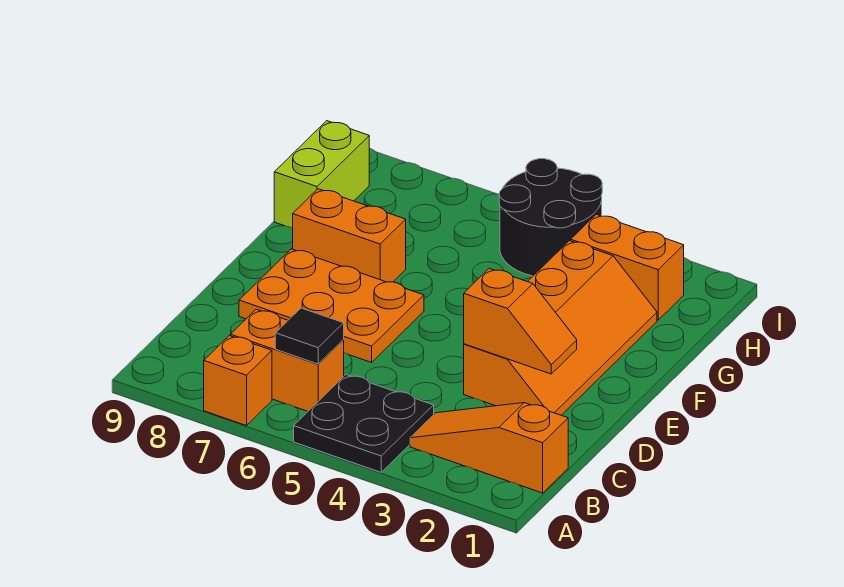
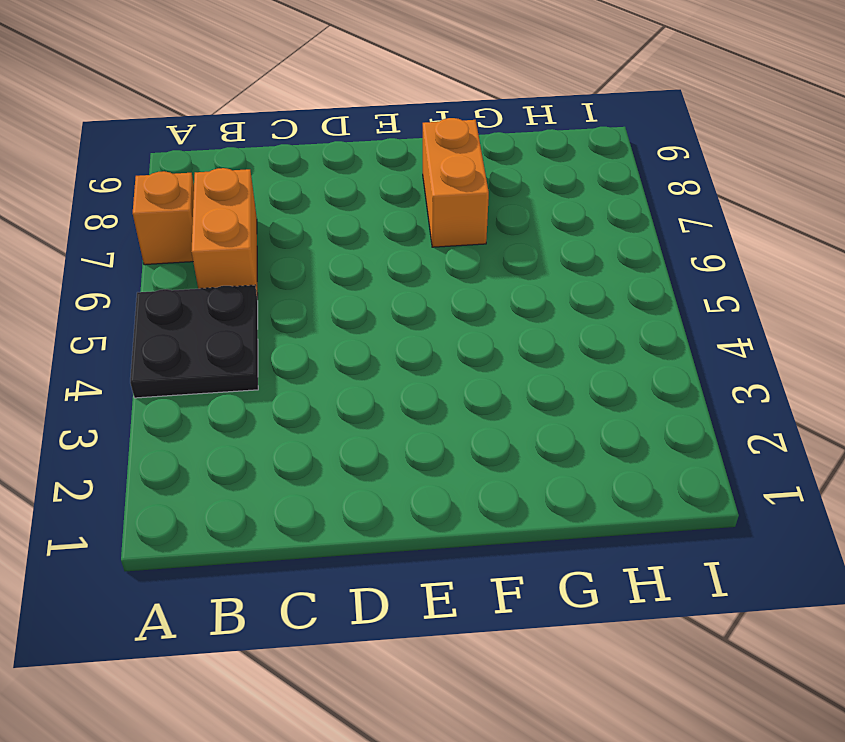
none -> orange 1x3 slope [410,403,568,493]
none -> orange 2x4 slope [464,241,657,415]
none -> orange 2x3 plate [239,249,424,362]

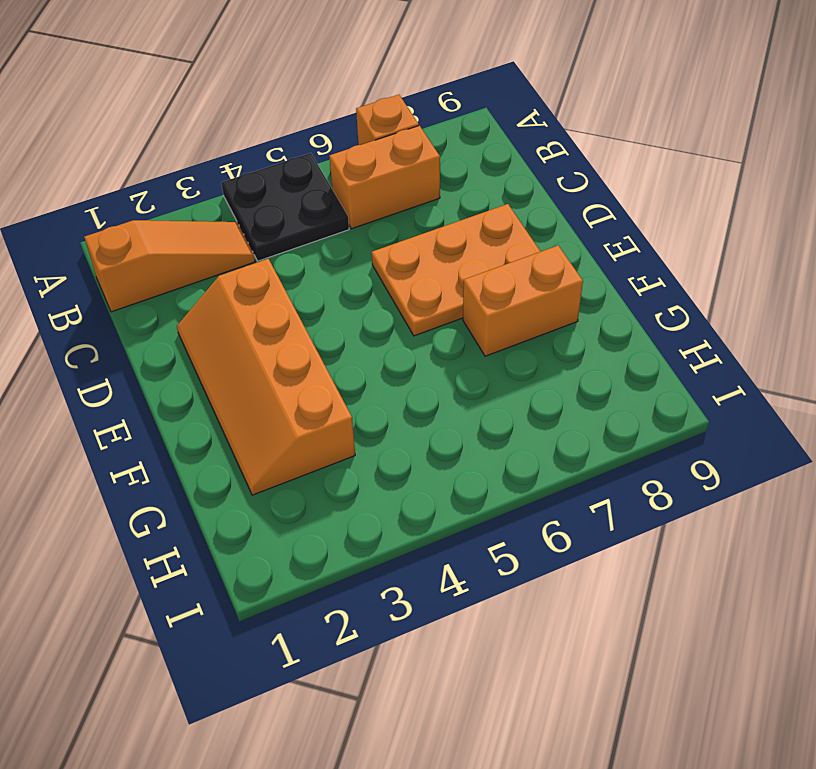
none -> lime 1x2 brick [274,121,369,228]
none -> orange 1x2 brick [571,214,684,320]
none -> black 2x2 round brick [499,159,602,276]

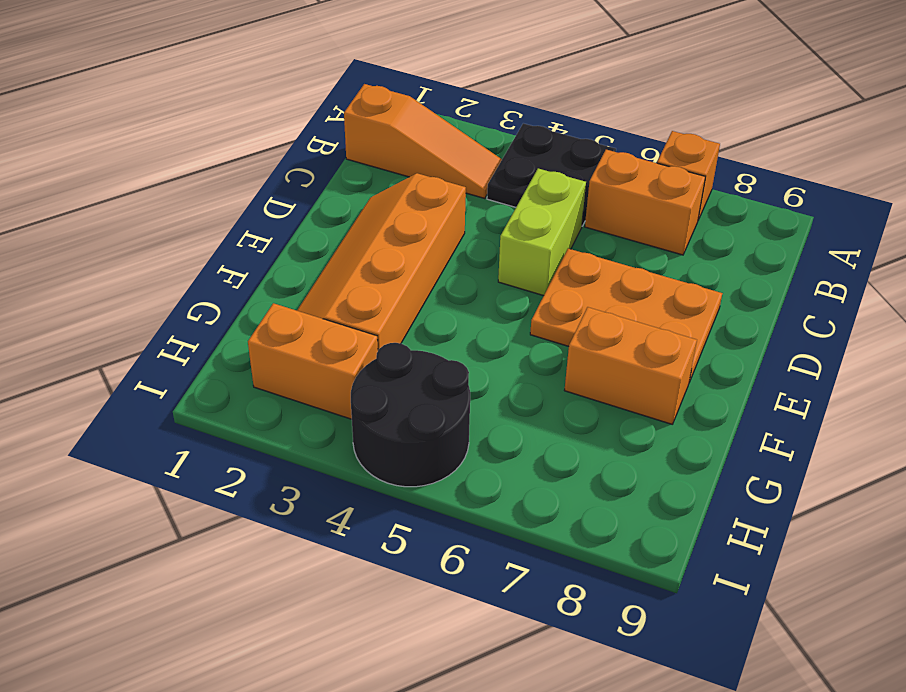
lime 1x2 brick [498,168,586,296] -> lime 1x2 brick moved to [274,121,369,228]
none -> black 1x1 tile [275,308,344,364]
none -> orange 1x2 slope [464,268,577,374]

